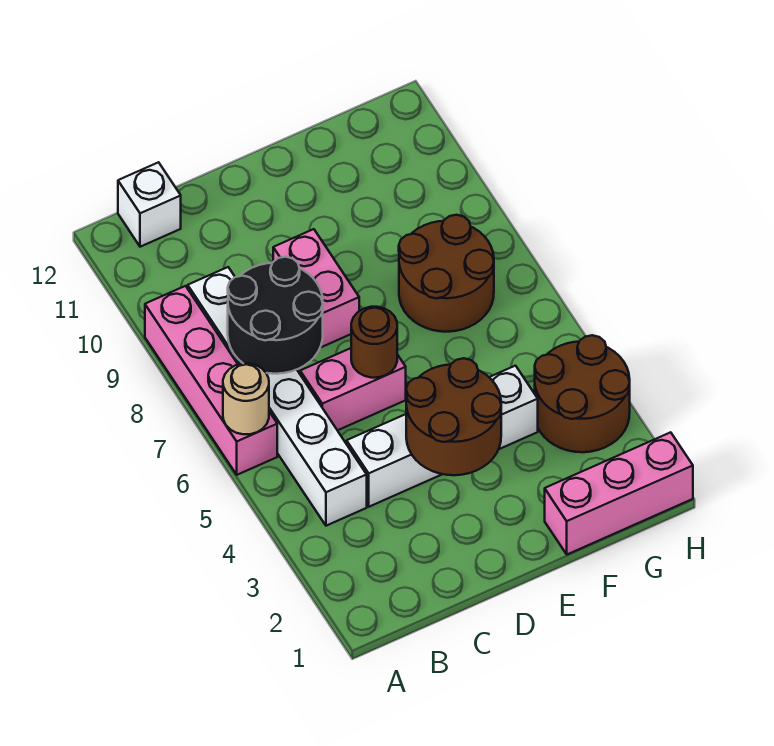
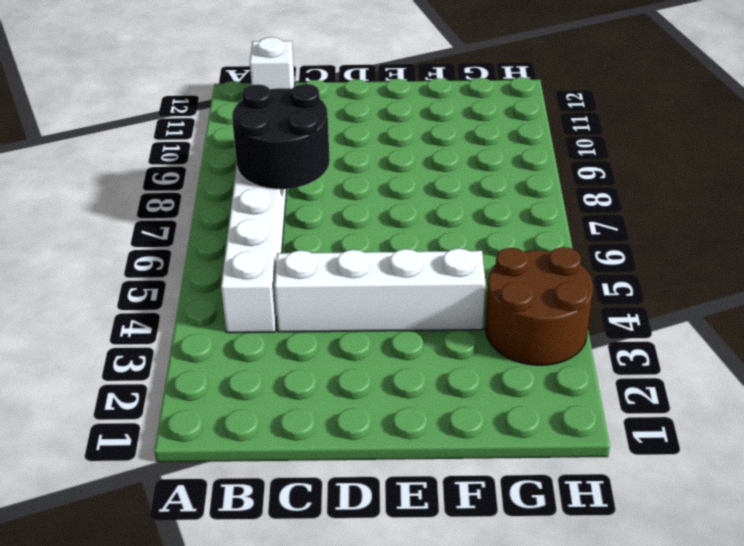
none -> pink 1x4 brick [145,286,277,475]
none -> pink 1x2 brick [300,348,406,430]
none -> pink 1x2 brick [273,229,359,348]

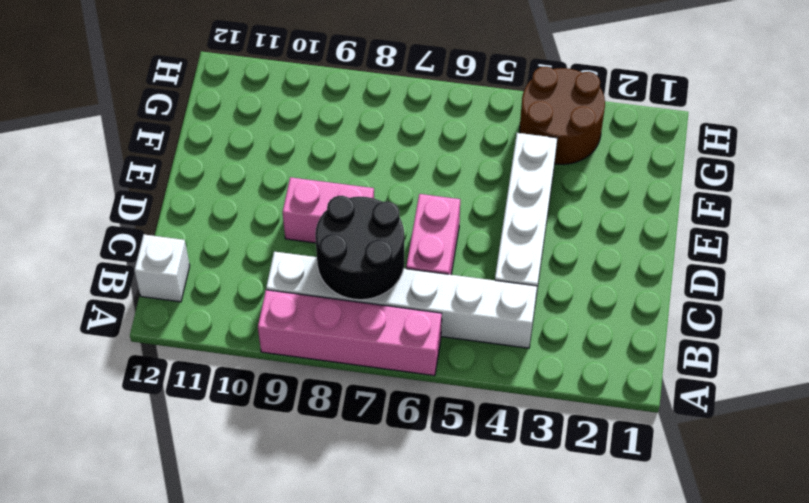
none -> pink 1x3 brick [545,432,693,554]
none -> brown 2x2 round brick [399,215,494,332]
none -> tan 1x1 round brick [223,364,269,434]

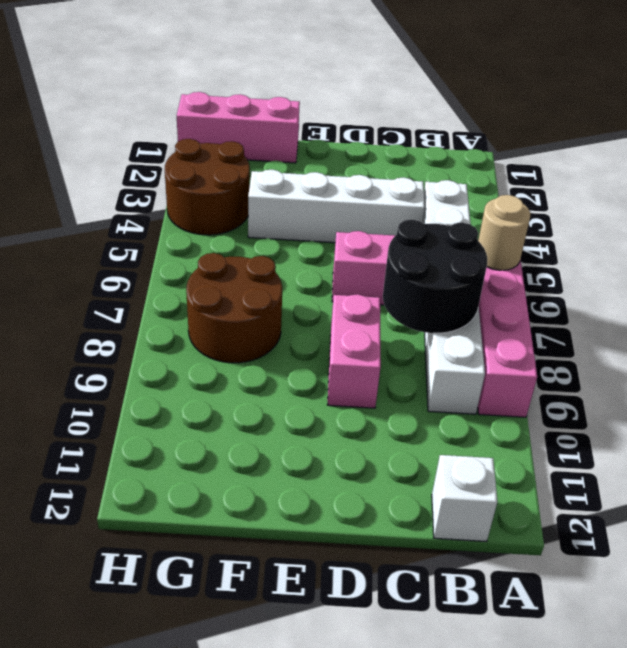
none -> brown 2x2 round brick [406,358,501,475]
none -> brown 1x1 round brick [351,307,397,378]

